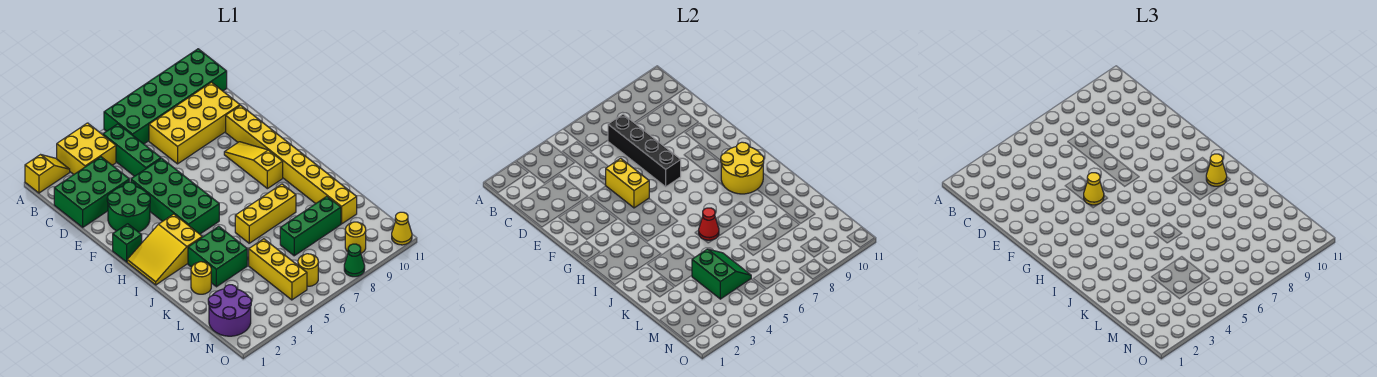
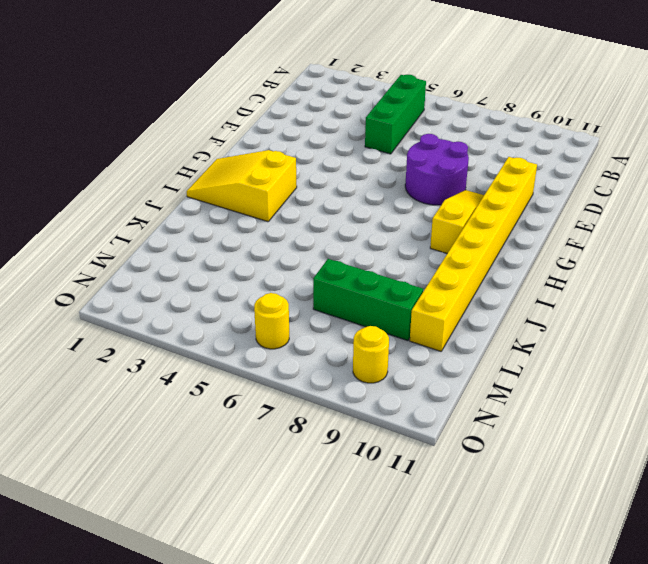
purple 2x2 round brick [405,134,469,205] -> purple 2x2 round brick moved to [208,285,251,336]
none -> yellow 1x2 slope [25,155,70,193]
none -> yellow 2x2 brick [57,123,116,174]
none -> green 2x6 brick [104,49,227,144]

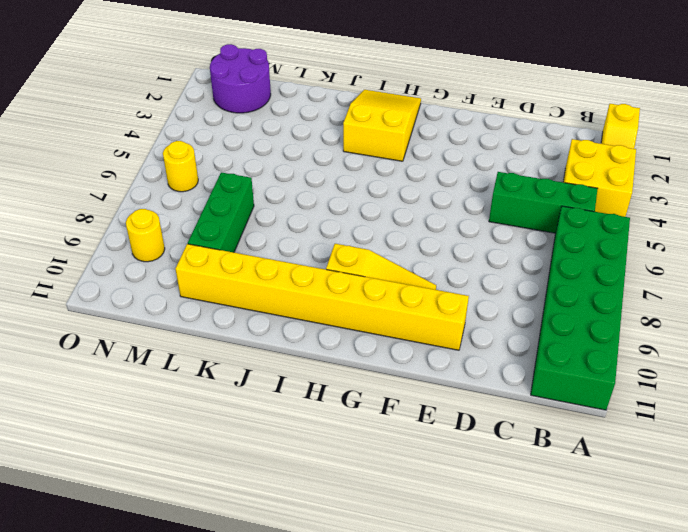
none -> green 2x3 brick [54,157,129,228]
none -> yellow 2x4 brick [149,82,240,164]
none -> green 2x2 round brick [107,182,150,232]

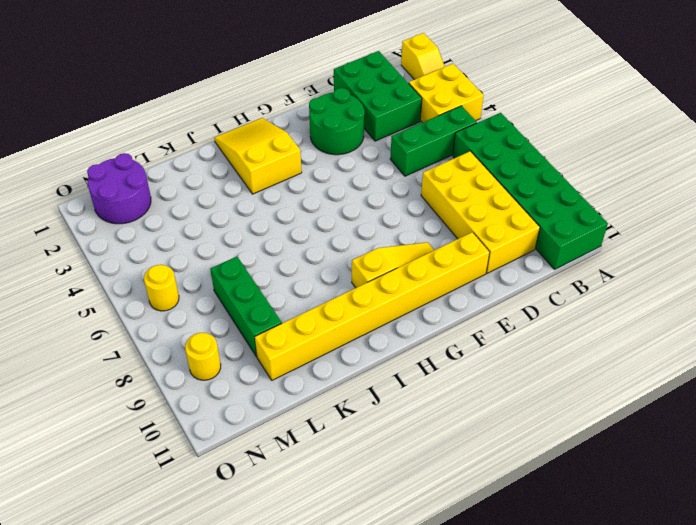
none -> green 2x4 brick [131,158,219,234]
none -> green 1x1 brick [113,224,142,262]
none -> green 2x2 brick [188,226,247,287]

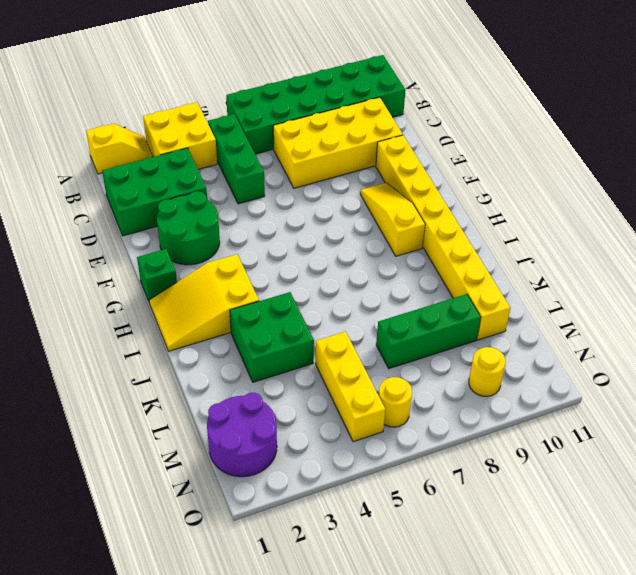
none -> green 2x4 brick [131,158,219,234]
none -> yellow 1x3 brick [235,184,296,243]
none -> yellow 1x1 round brick [191,262,211,294]

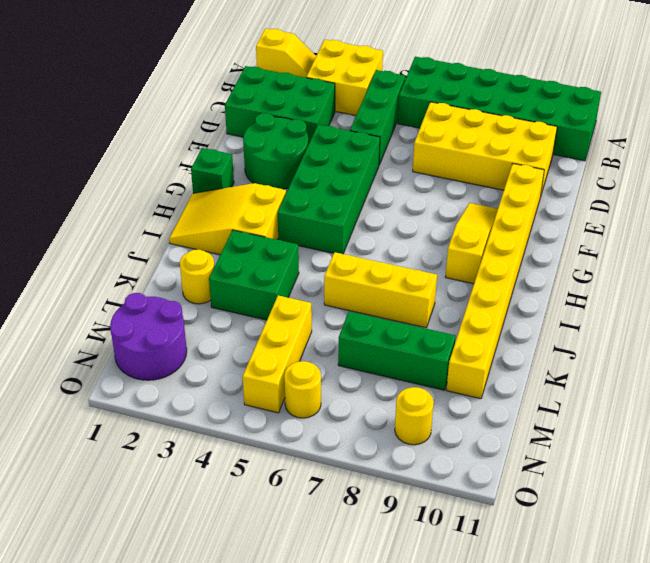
none -> green 1x1 cone [344,244,365,277]
none -> yellow 1x1 cone [392,212,412,245]
none -> black 1x4 brick [608,114,681,187]

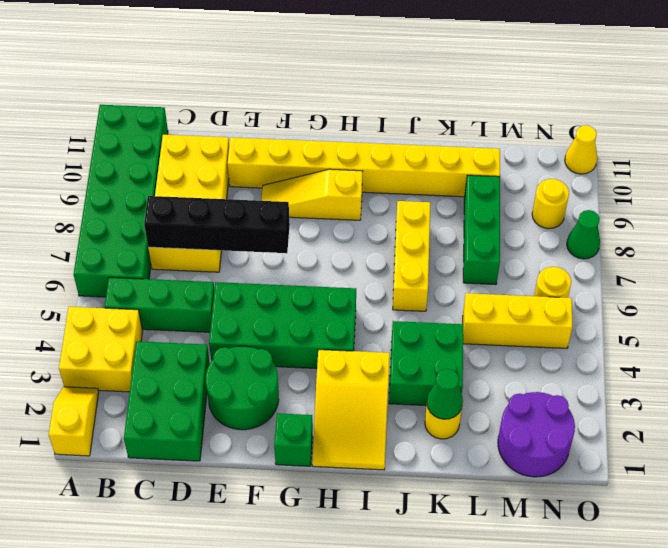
green 1x1 cone [427,369,463,419] -> none
none -> yellow 1x2 brick [605,158,649,208]
none -> yellow 2x2 round brick [721,142,764,194]
none -> red 1x1 cone [699,208,719,240]

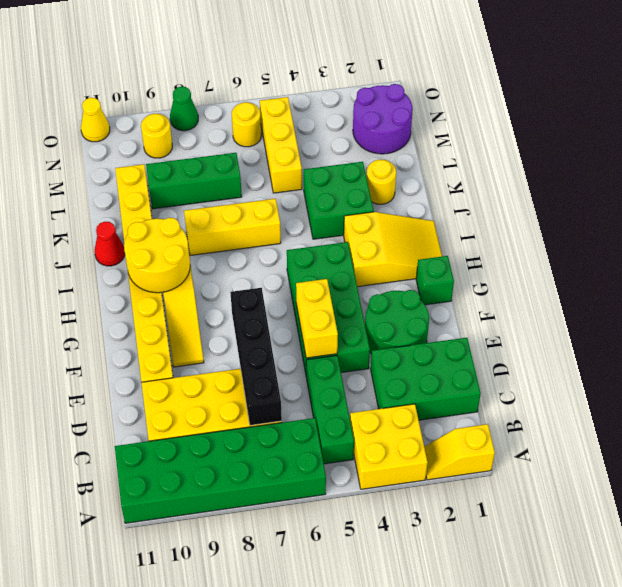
red 1x1 cone [95,222,125,266] -> red 1x1 cone moved to [699,208,719,240]
none -> green 2x2 slope [692,249,751,299]
none -> yellow 1x1 cone [1084,173,1104,205]
none -> yellow 1x1 cone [1206,154,1227,186]

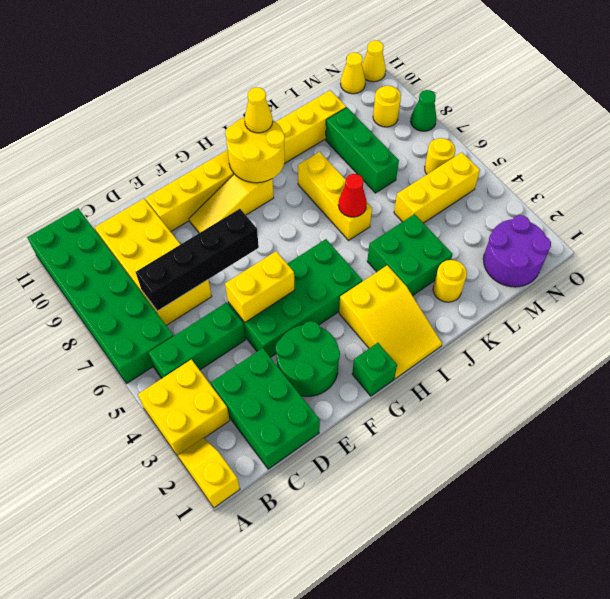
yellow 1x1 cone [340,52,365,94] -> yellow 1x1 cone moved to [1084,173,1104,205]
none -> green 2x2 slope [692,249,751,299]

